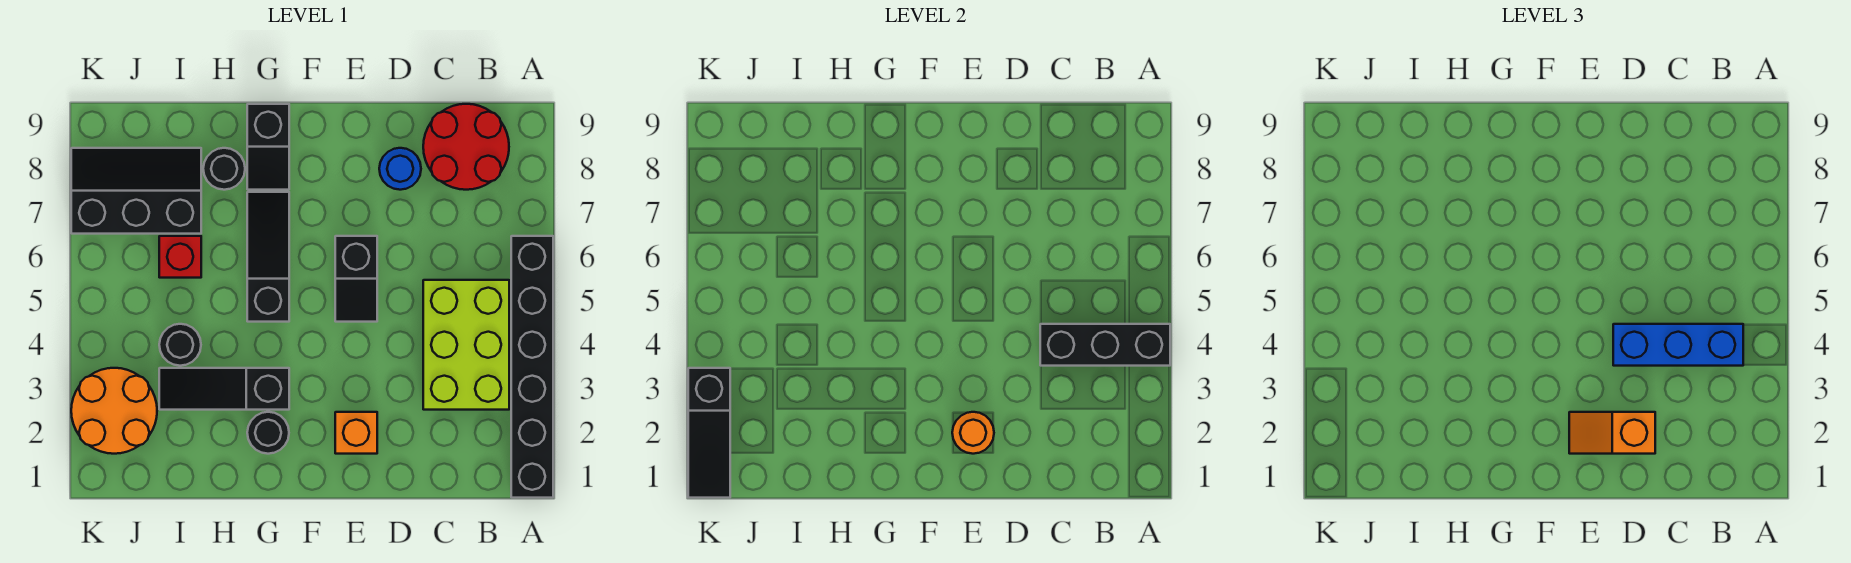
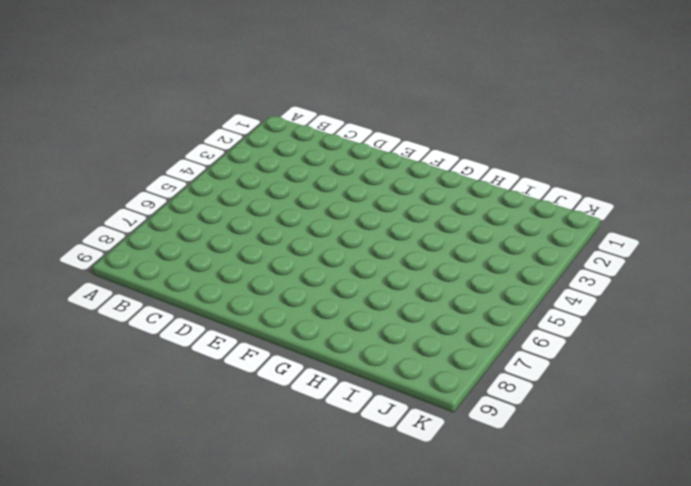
none -> black 1x6 brick [511,236,553,498]
none -> lime 2x3 brick [423,280,509,410]
none -> red 2x2 round brick [423,104,509,190]

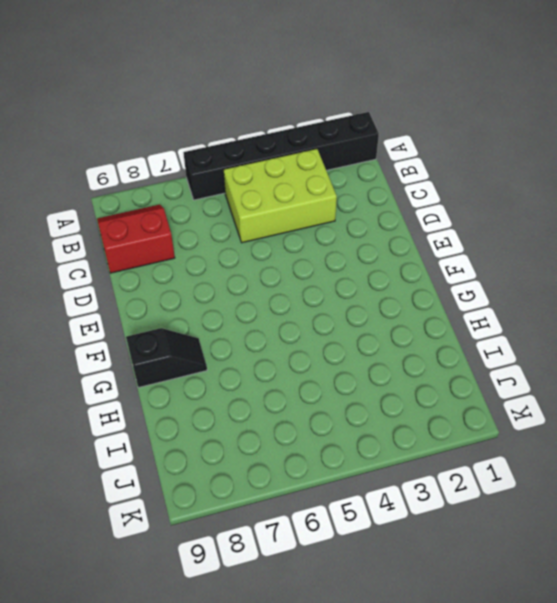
red 2x2 slope [97,204,175,273] -> red 2x2 round brick [423,104,509,190]
none -> blue 1x1 round brick [379,148,421,190]
none -> orange 1x1 brick [335,412,377,454]
none -> black 1x2 slope [335,236,377,322]

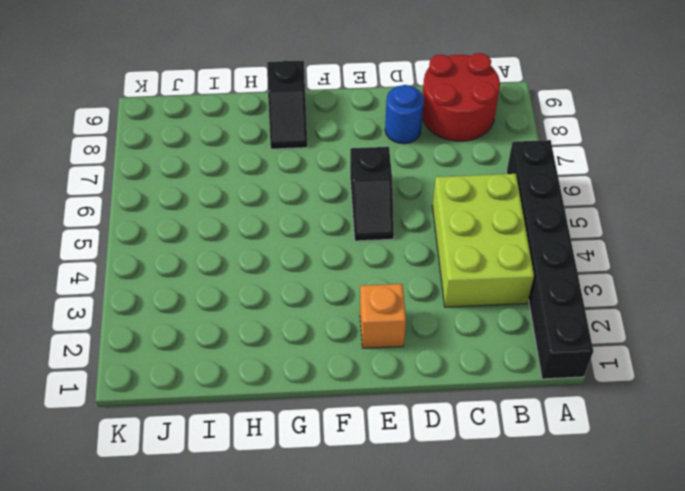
none -> black 1x1 round brick [247,412,289,454]
none -> black 1x3 slope [159,368,289,410]
none -> black 1x3 slope [247,192,289,322]

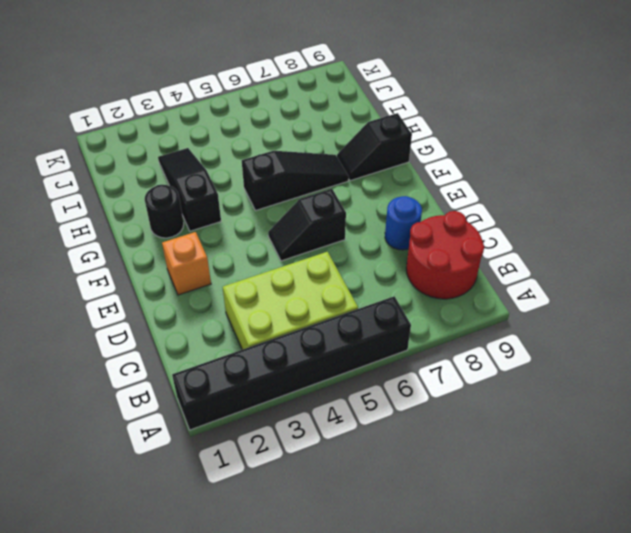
none -> black 1x1 round brick [203,148,245,190]
none -> black 1x1 round brick [159,324,201,366]
none -> red 1x1 brick [159,236,201,278]

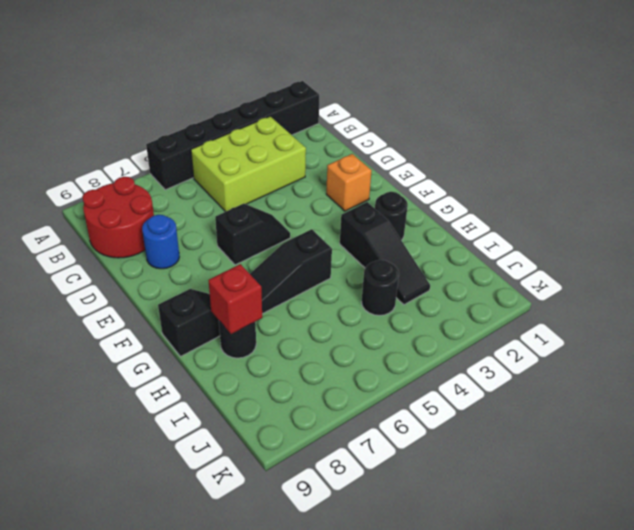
red 1x1 brick [208,264,262,334] -> red 1x1 brick moved to [159,236,201,278]
none -> black 2x3 slope [71,148,201,234]
none -> orange 2x2 round brick [71,368,157,454]
none -> black 1x3 brick [1040,324,1170,366]

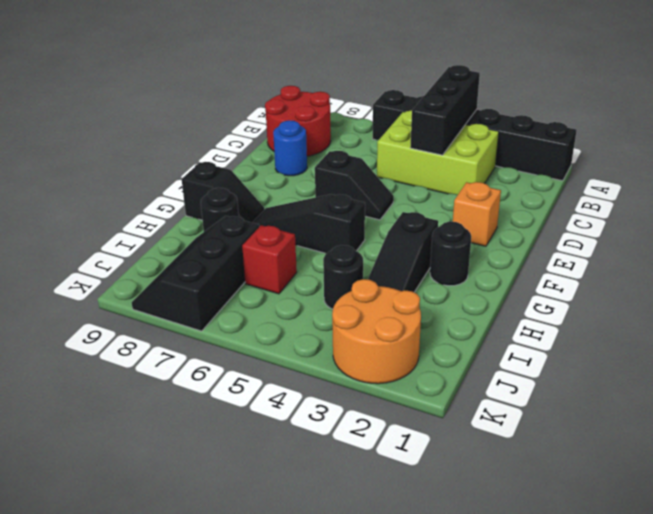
none -> orange 1x1 round brick [952,412,994,454]
none -> black 1x3 slope [688,368,730,498]
none -> blue 1x3 brick [1613,324,1743,366]

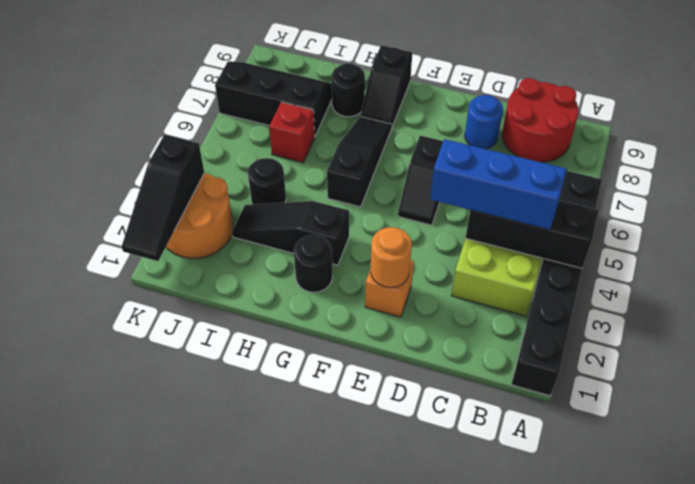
none -> orange 1x2 slope [1569,412,1655,454]

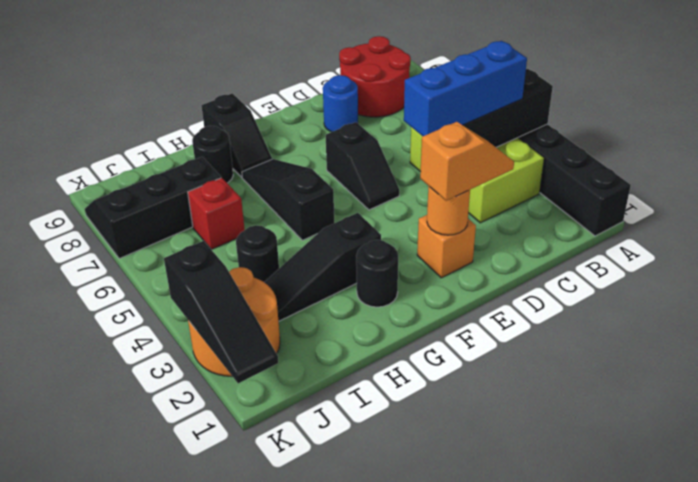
orange 1x2 slope [420,122,514,201] -> orange 1x2 slope turned to [1569,412,1655,454]

